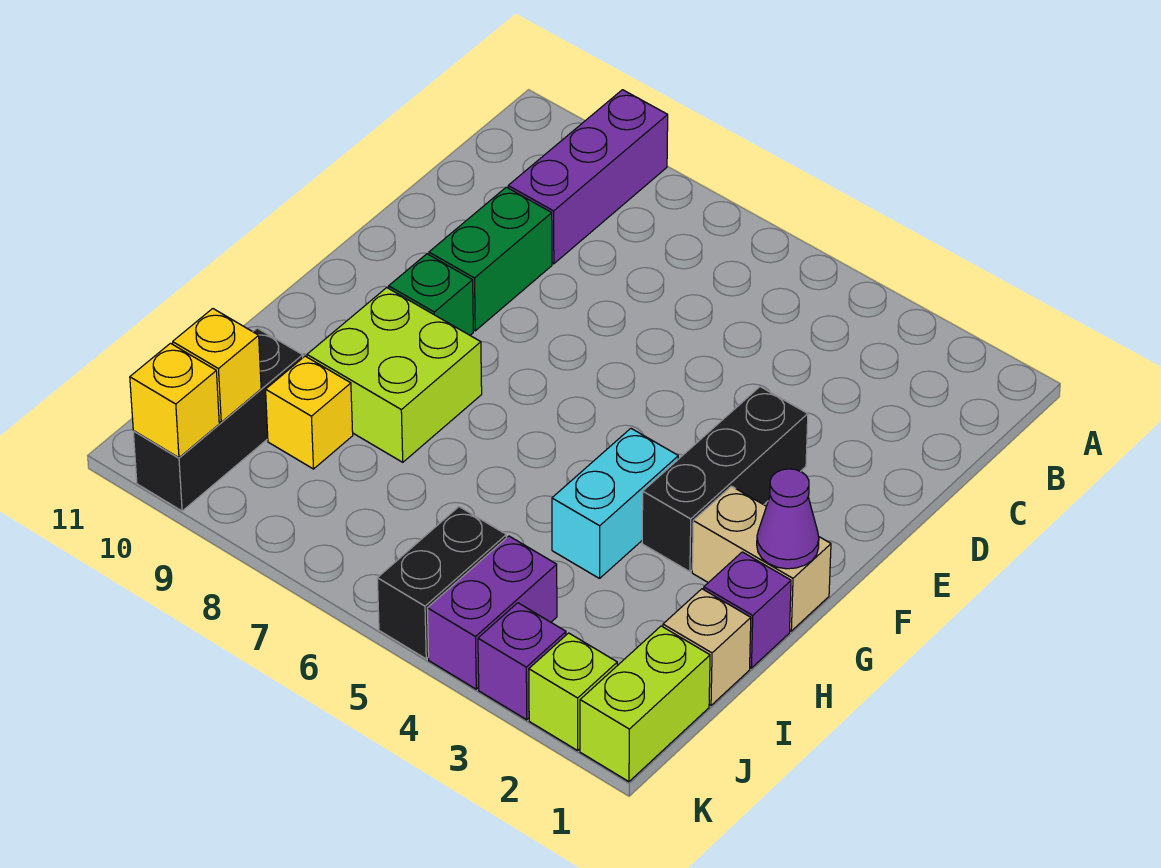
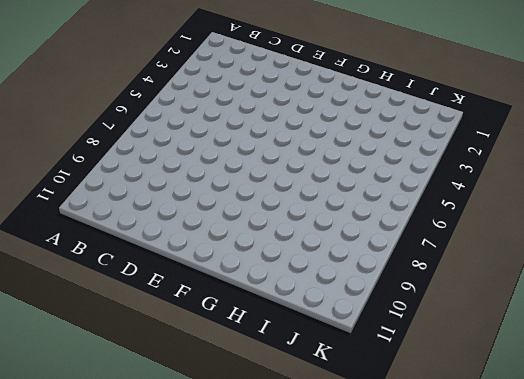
none -> purple 1x3 brick [508,90,668,264]
none -> green 1x2 brick [429,187,552,331]
none -> black 1x3 brick [642,387,808,572]

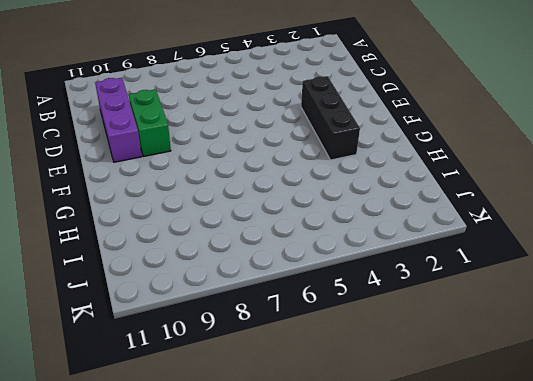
purple 1x3 brick [95,78,142,162] -> purple 1x3 brick moved to [508,90,668,264]
none -> green 1x1 brick [389,254,473,335]
none -> tan 1x2 brick [692,486,831,631]
none -> cyan 1x2 brick [552,429,678,578]

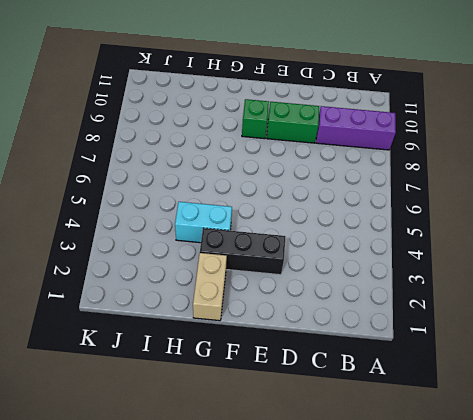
none -> lime 2x2 brick [307,288,482,462]
none -> purple 1x1 brick [704,552,791,668]
none -> tan 1x1 brick [663,589,751,705]

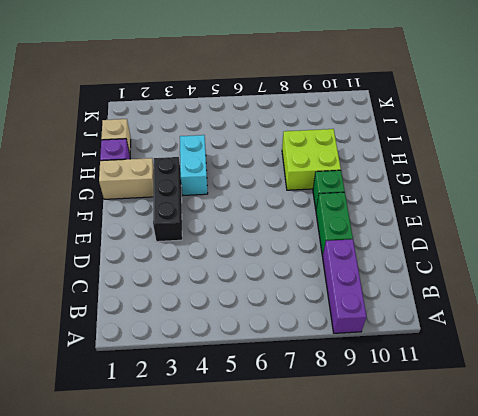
none -> yellow 1x1 brick [266,356,353,469]
none -> black 1x3 brick [133,328,303,511]
none -> lime 1x2 brick [580,626,710,782]

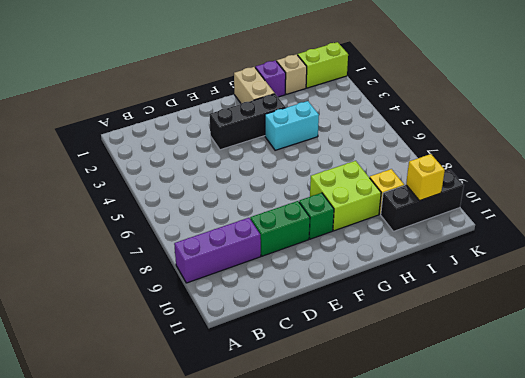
none -> purple 1x2 brick [427,536,557,689]
none -> black 1x2 brick [377,507,507,659]
none -> lime 1x1 brick [529,633,617,750]

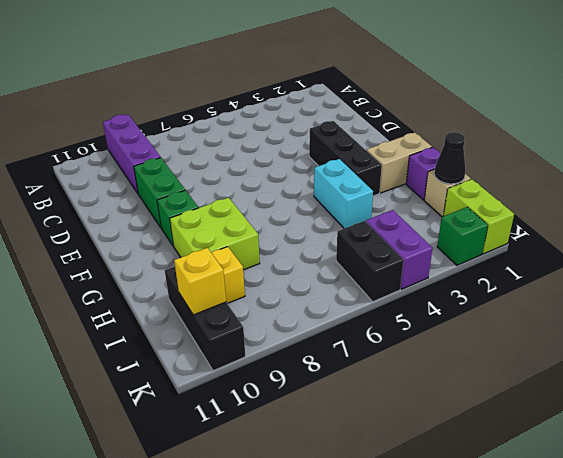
black 1x1 cone [434,132,466,184] -> none
green 1x1 brick [437,207,488,265] -> lime 1x1 brick [529,633,617,750]
none -> purple 1x1 brick [478,603,566,720]
none -> purple 1x1 cone [757,469,819,569]
none -> yellow 1x1 brick [130,343,219,458]

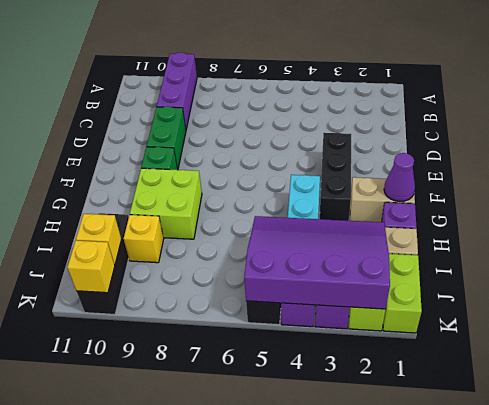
purple 3x4 slope [244,216,390,309] -> none

